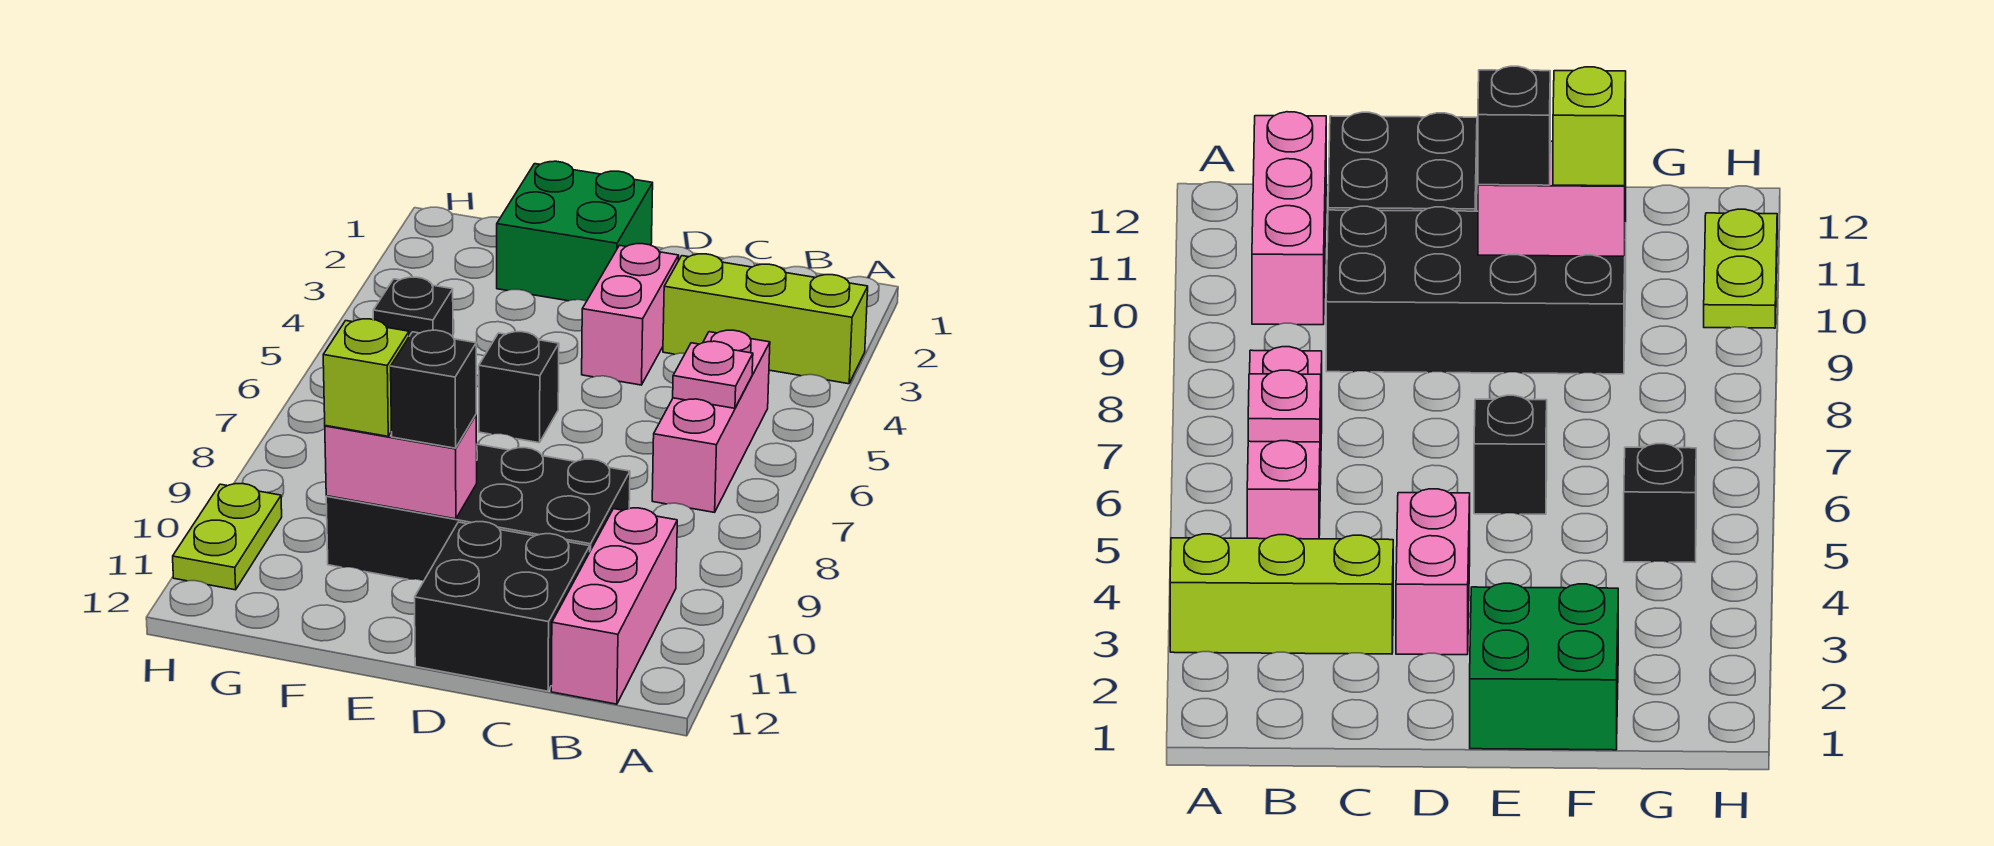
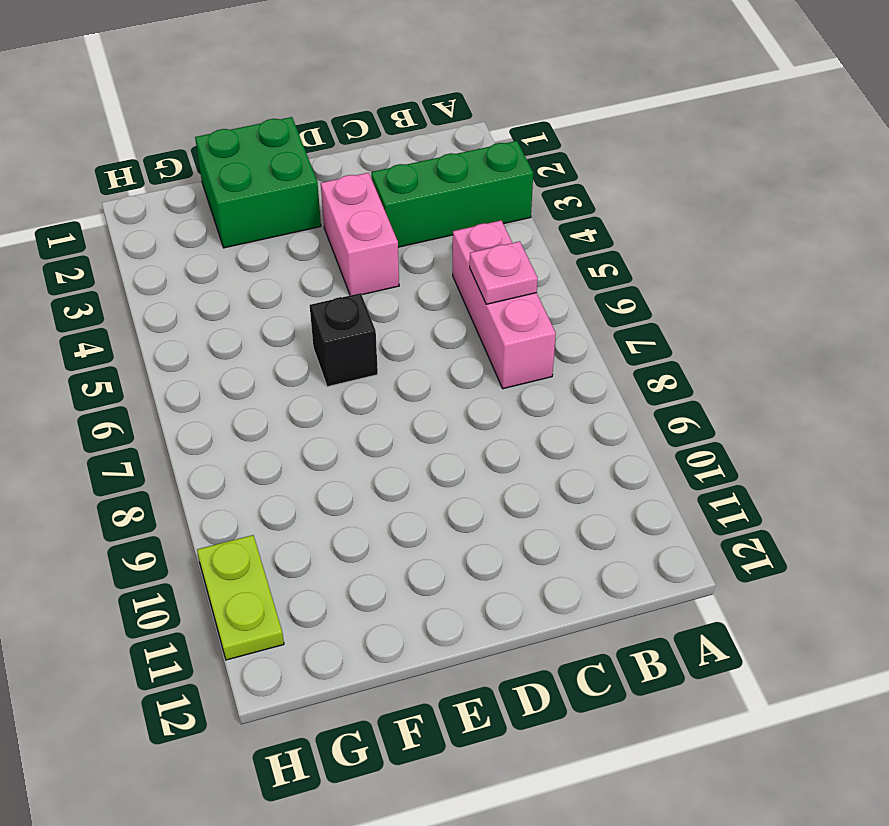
green 1x3 brick [371,141,533,247] -> lime 1x3 brick [663,254,868,384]
none -> pink 1x3 brick [551,508,677,704]
none -> black 2x4 brick [326,444,630,581]
none -> black 2x2 brick [415,522,590,691]

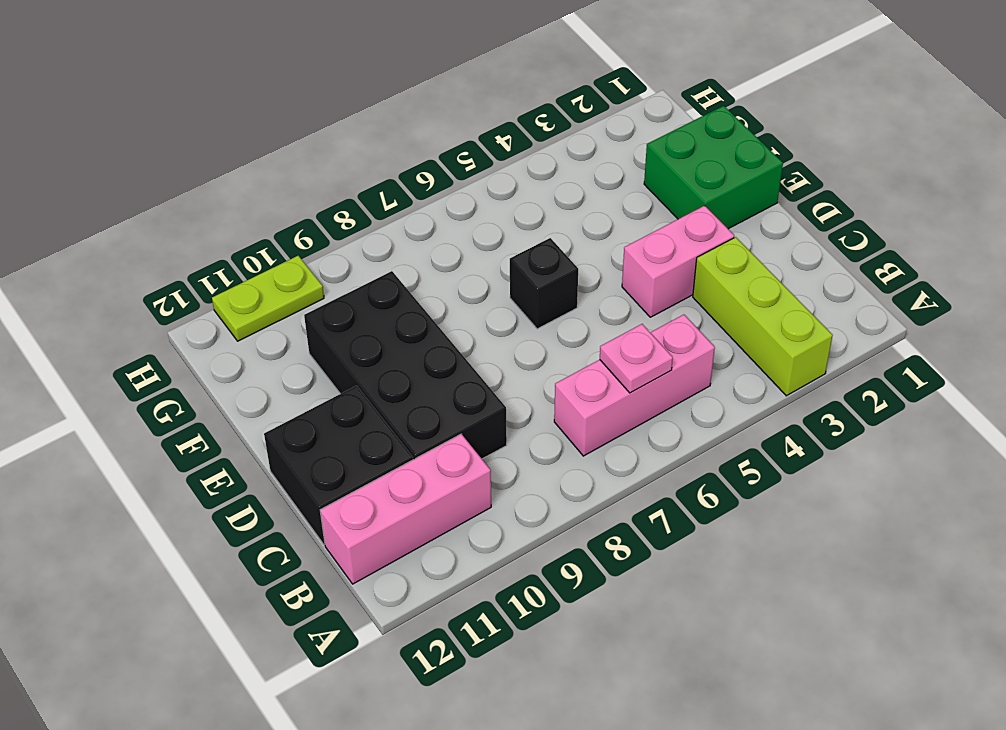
none -> black 1x1 brick [373,277,453,337]
none -> pink 1x2 brick [325,415,477,519]
none -> black 1x1 brick [391,330,476,448]

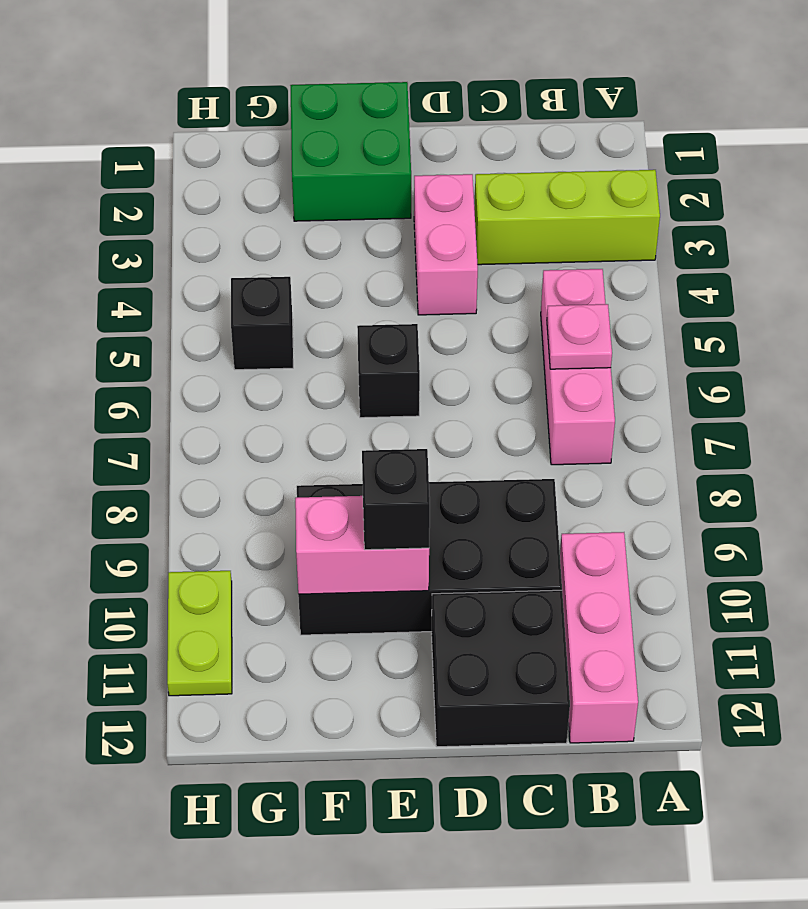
none -> lime 1x1 brick [323,319,409,436]

